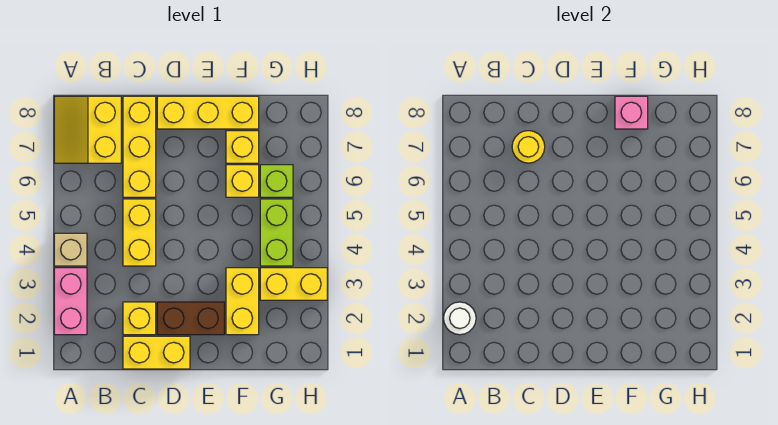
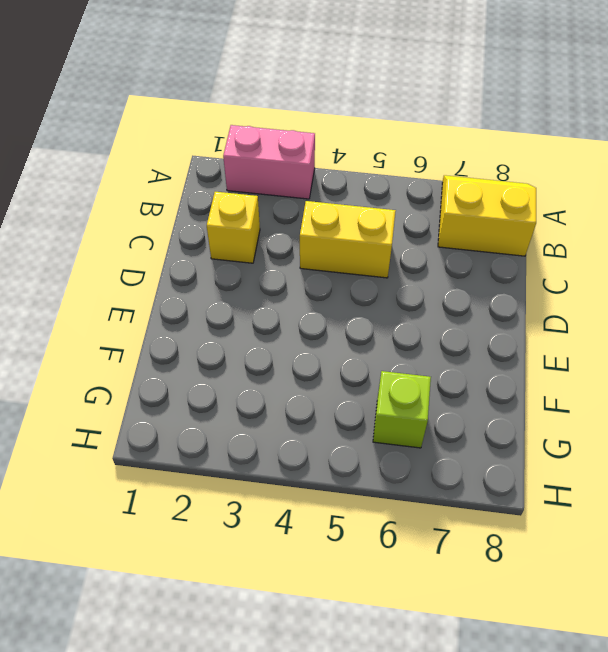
none -> tan 1x1 brick [54,233,87,266]
none -> yellow 1x2 brick [123,336,190,369]
none -> yellow 1x3 brick [123,96,156,197]

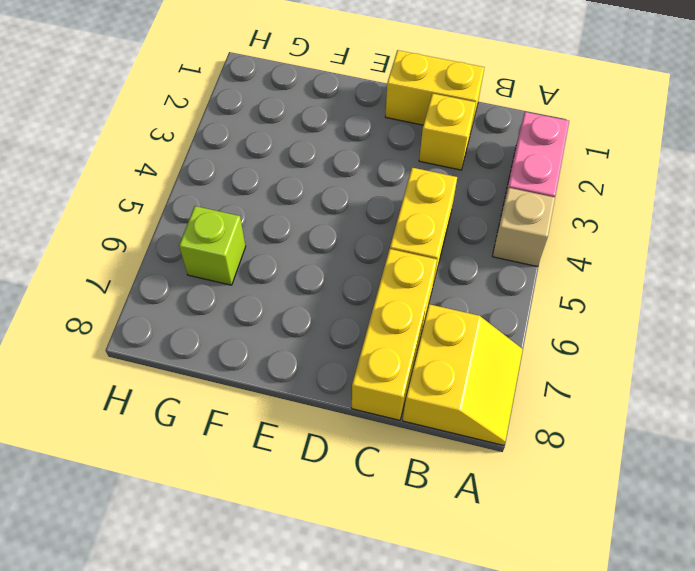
none -> brown 1x2 brick [157,302,224,335]
none -> yellow 1x3 brick [157,96,259,129]
none -> yellow 1x2 brick [226,268,259,335]

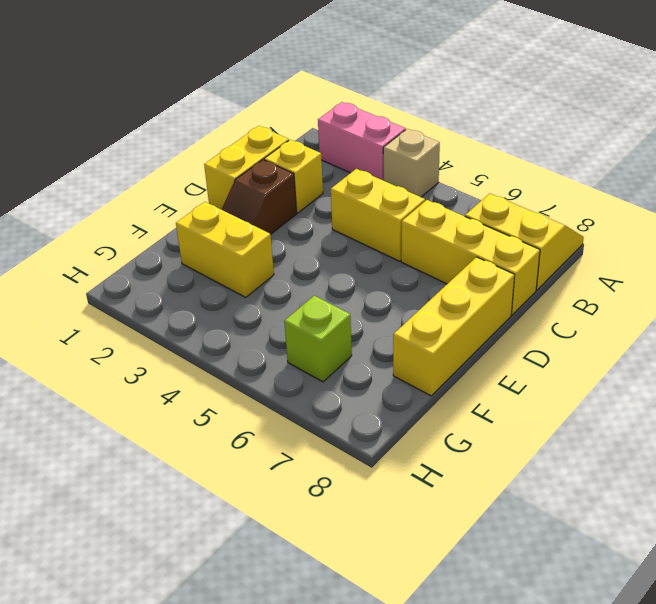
brown 1x2 slope [222,160,297,235] -> brown 1x2 brick [157,302,224,335]
none -> yellow 1x1 brick [226,165,259,197]
none -> yellow 1x1 brick [226,131,259,163]
none -> yellow 1x2 brick [260,268,327,300]

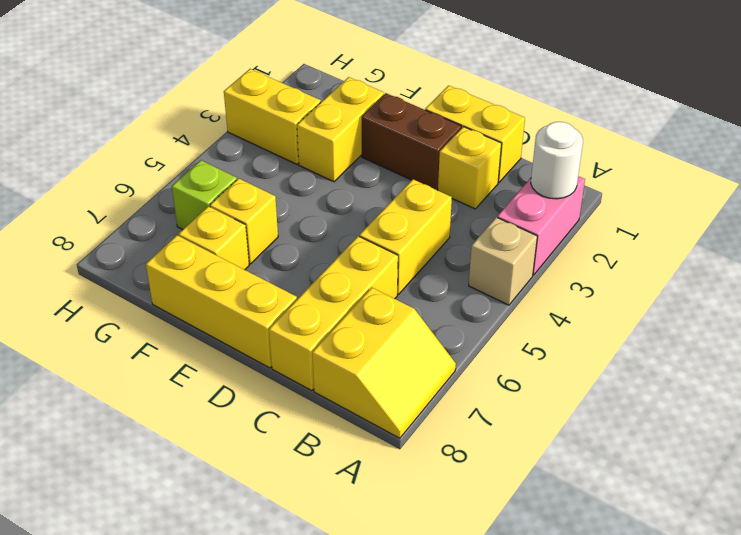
none -> lime 1x2 brick [260,199,293,266]
none -> yellow 1x1 round brick [512,131,545,163]
none -> pink 1x1 brick [615,96,648,129]

